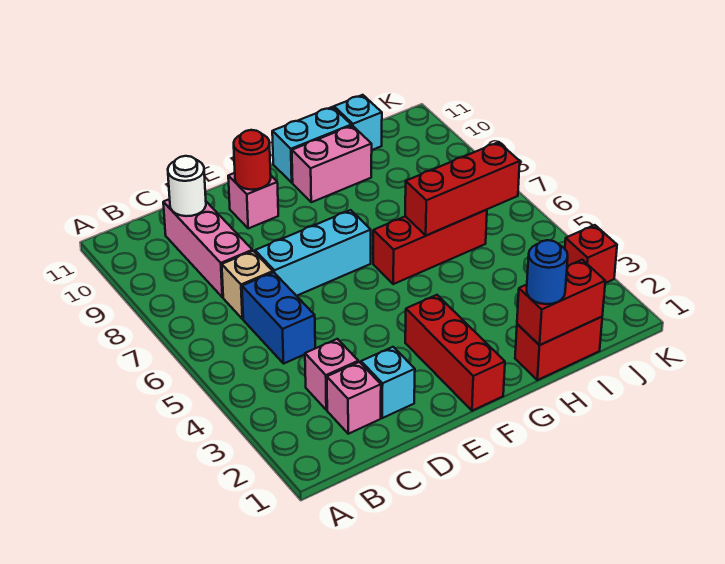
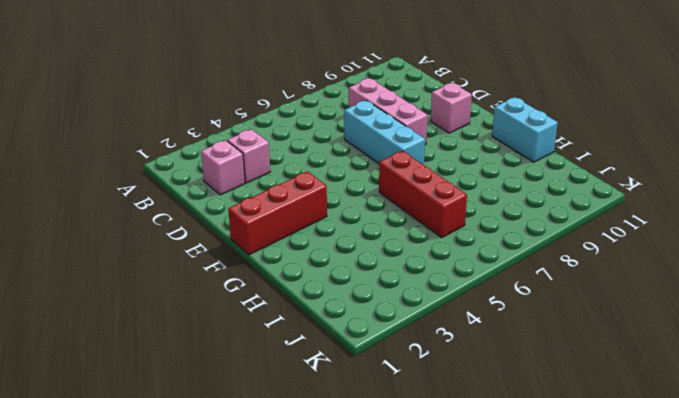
pink 1x3 brick [349,78,428,145] -> pink 1x3 brick turned to [163,199,252,297]
none -> blue 1x2 brick [242,272,315,363]
none -> tan 1x1 brick [222,251,273,319]
none -> cyan 1x1 brick [361,347,415,418]

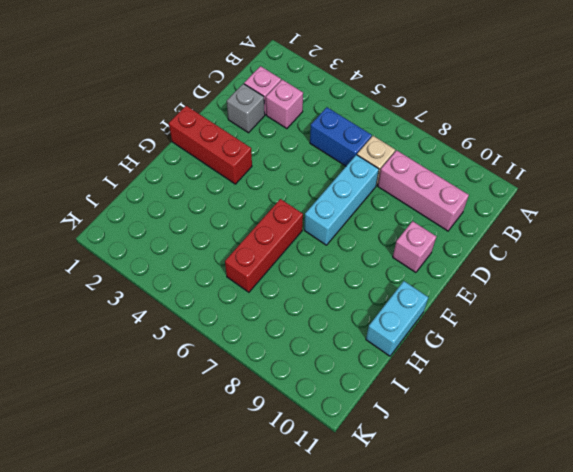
grey 1x1 brick [227,84,265,133] -> cyan 1x1 brick [361,347,415,418]
none -> pink 1x2 brick [292,126,372,202]
none -> red 1x2 brick [515,317,602,380]
none -> cyan 1x1 brick [334,95,382,150]

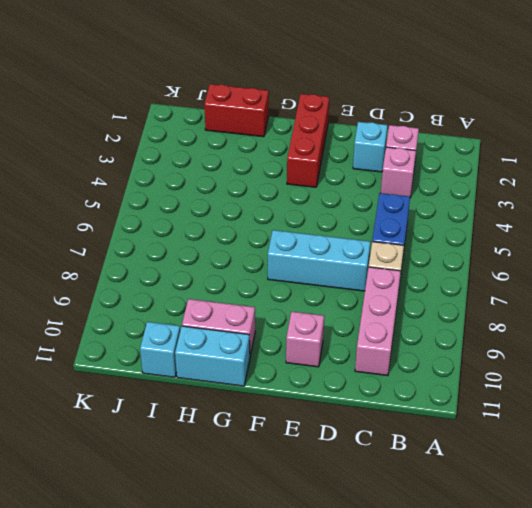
none -> red 1x3 brick [373,210,487,284]
none -> red 1x1 brick [565,225,617,283]
none -> white 1x1 round brick [168,156,206,216]

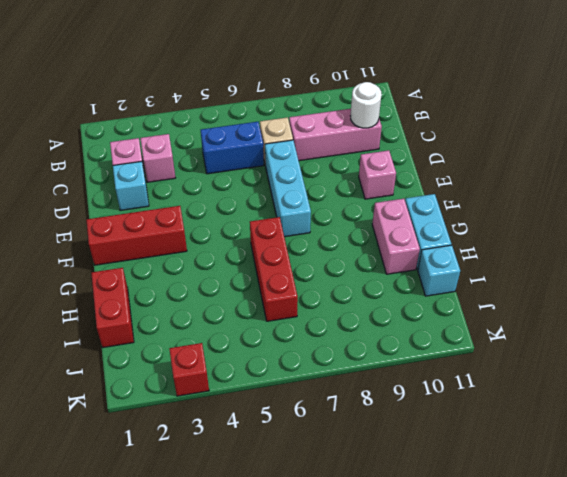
none -> red 1x1 round brick [234,130,271,190]
none -> red 1x2 brick [517,260,605,345]
none -> red 1x3 brick [405,142,520,236]

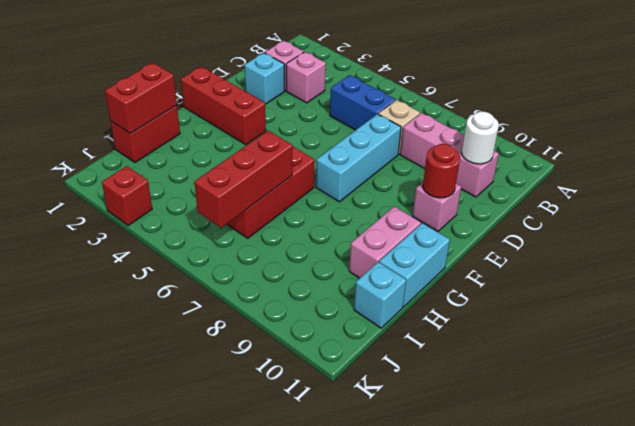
none -> blue 1x1 round brick [527,240,568,304]

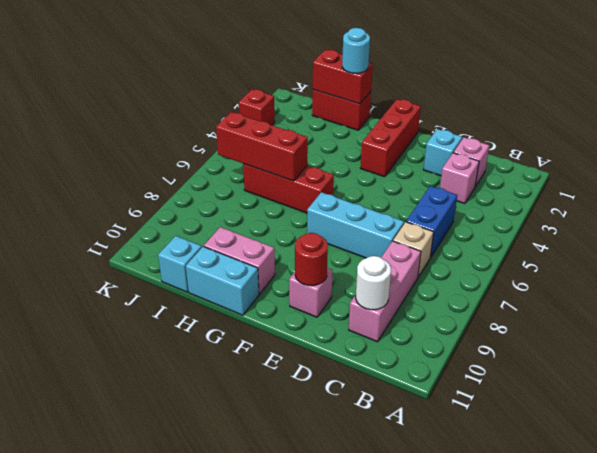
cyan 1x1 round brick [342,28,370,73] -> blue 1x1 round brick [527,240,568,304]

